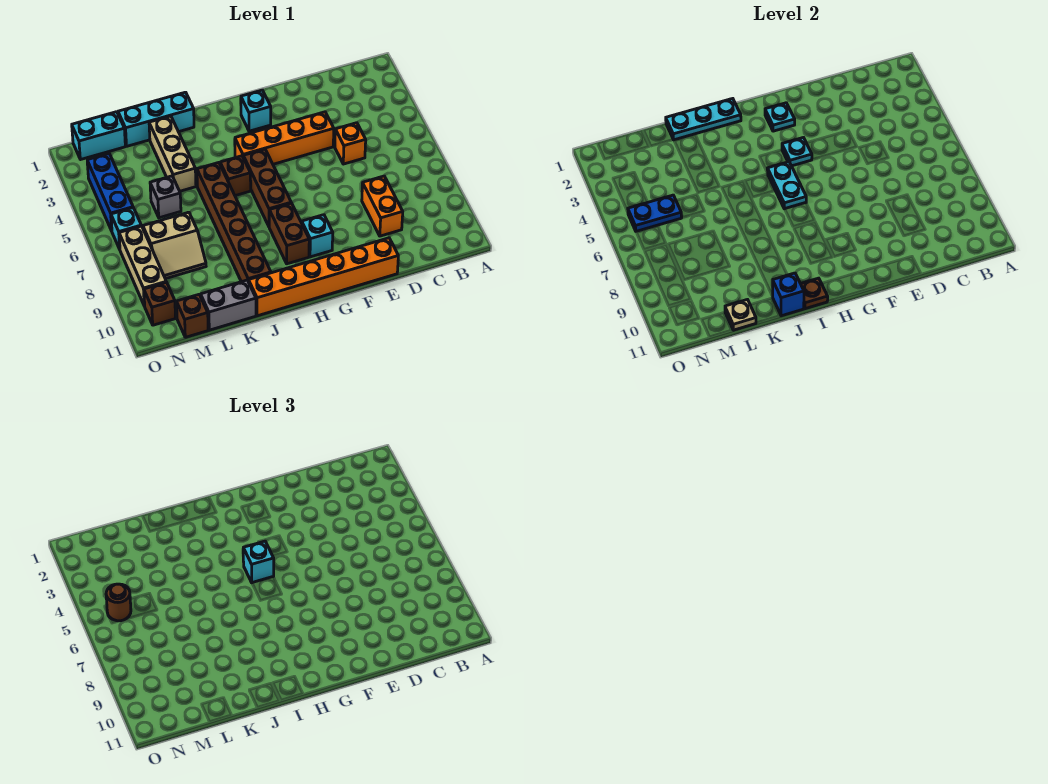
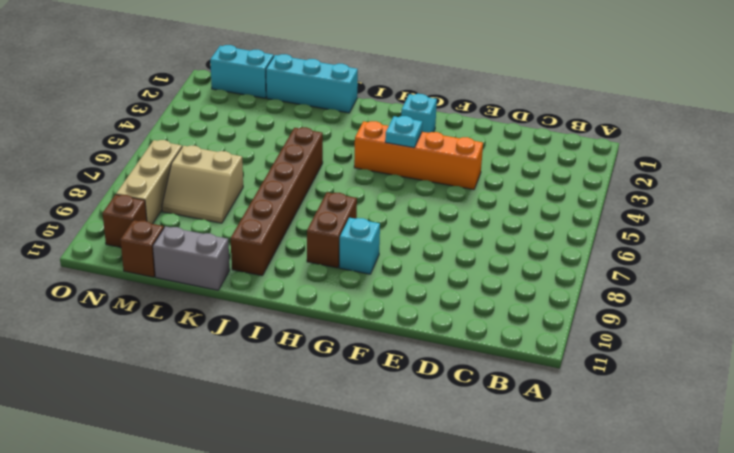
none -> orange 1x1 brick [335,123,366,164]
none -> orange 1x2 brick [362,176,403,236]
none -> orange 1x6 brick [249,238,398,316]
none -> brown 1x3 brick [243,149,291,226]

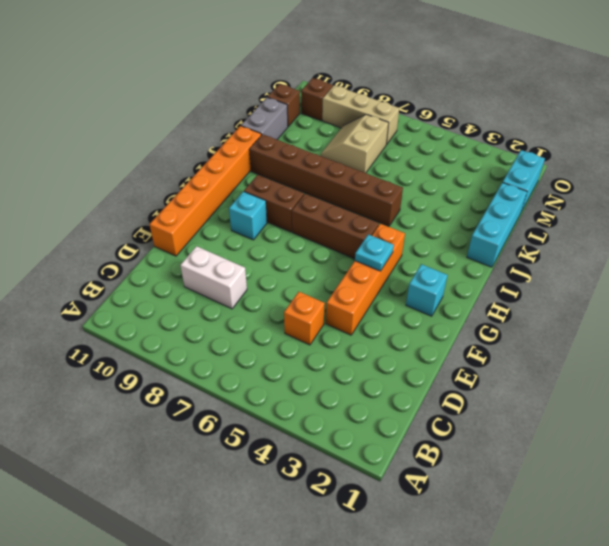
white 1x2 brick [180,246,247,309] -> orange 1x2 brick [362,176,403,236]
none -> brown 1x1 brick [220,156,251,196]
none -> tan 1x3 brick [149,116,196,191]
none -> grey 1x1 brick [150,176,181,218]
none -> blue 1x3 brick [87,154,133,231]

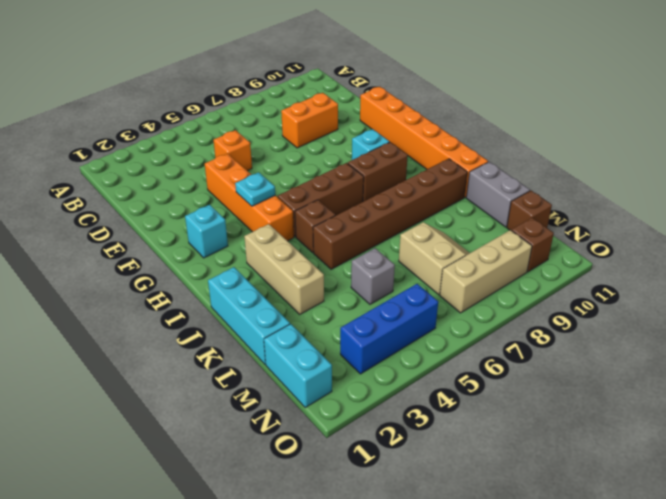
tan 1x3 brick [244,224,324,314] -> tan 1x3 brick turned to [149,116,196,191]
none -> cyan 1x1 brick [111,208,141,249]
none -> cyan 1x1 plate [765,103,795,131]
none -> cyan 1x2 plate [767,162,806,209]
none -> cyan 1x3 plate [666,99,741,140]

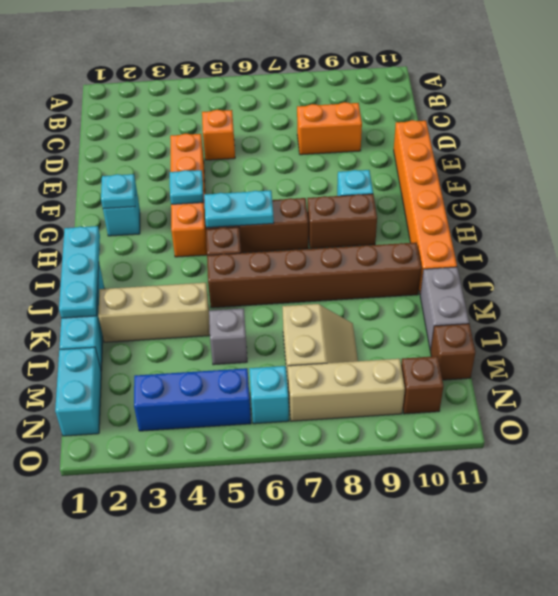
none -> brown 1x1 plate [801,278,828,309]
none -> blue 1x1 brick [773,273,804,316]
none -> tan 1x1 plate [725,300,756,330]
none -> blue 1x2 plate [628,195,682,231]

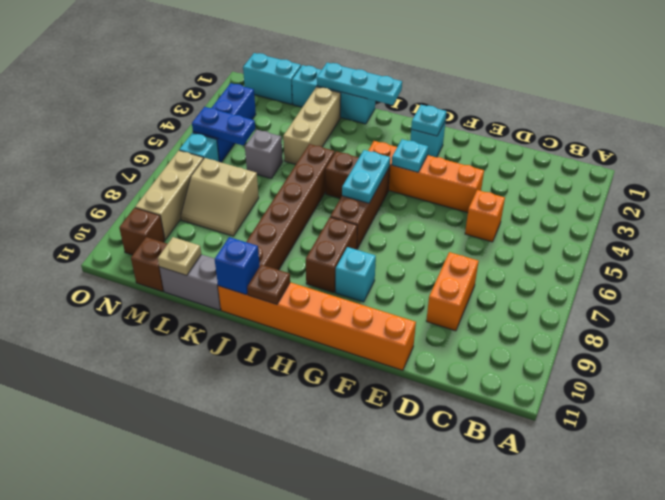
none -> cyan 1x1 brick [243,541,274,583]
none -> brown 1x1 round brick [106,584,131,621]

